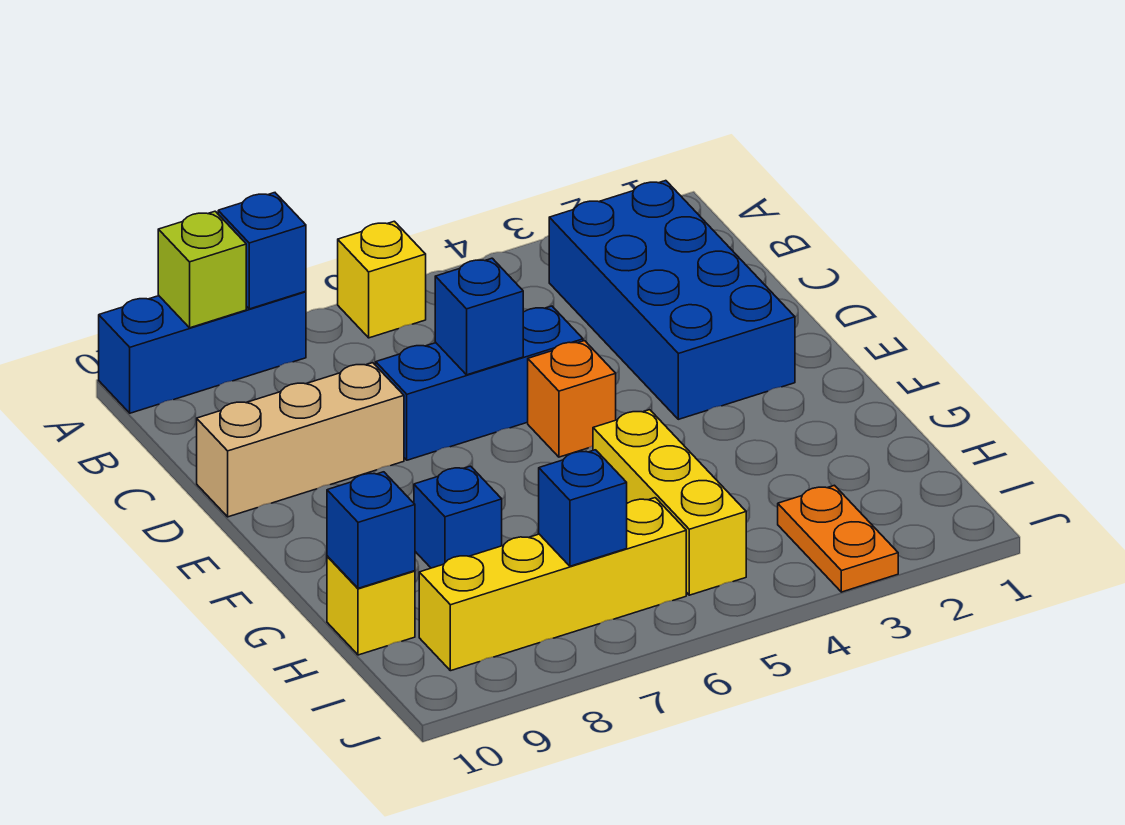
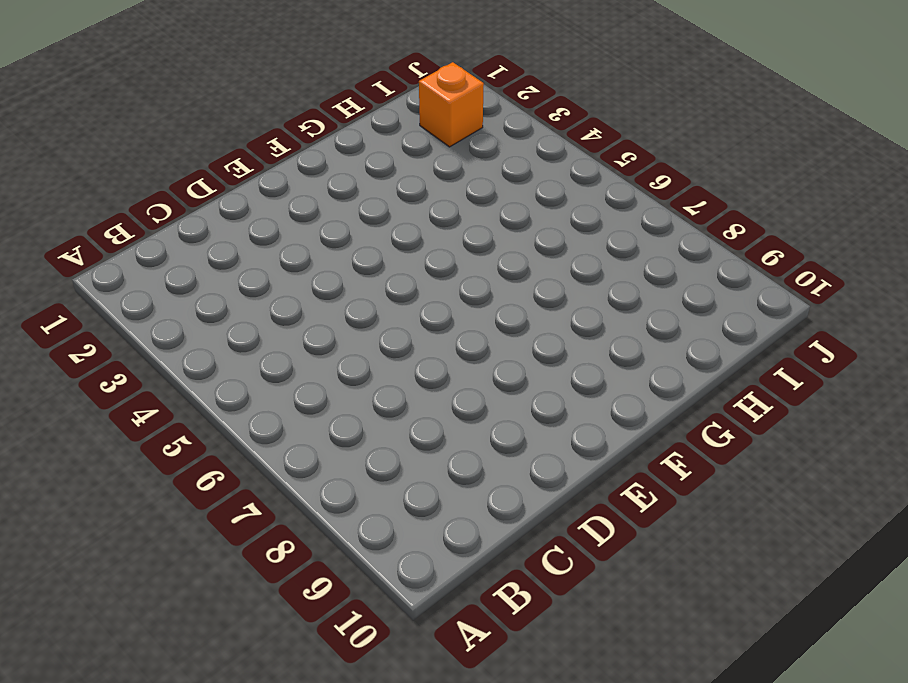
orange 1x1 brick [419,62,484,147] -> orange 1x1 brick moved to [528,341,616,457]
none -> yellow 1x1 brick [338,221,426,338]
none -> blue 1x3 brick [99,291,306,413]
none -> blue 2x4 brick [549,181,795,419]

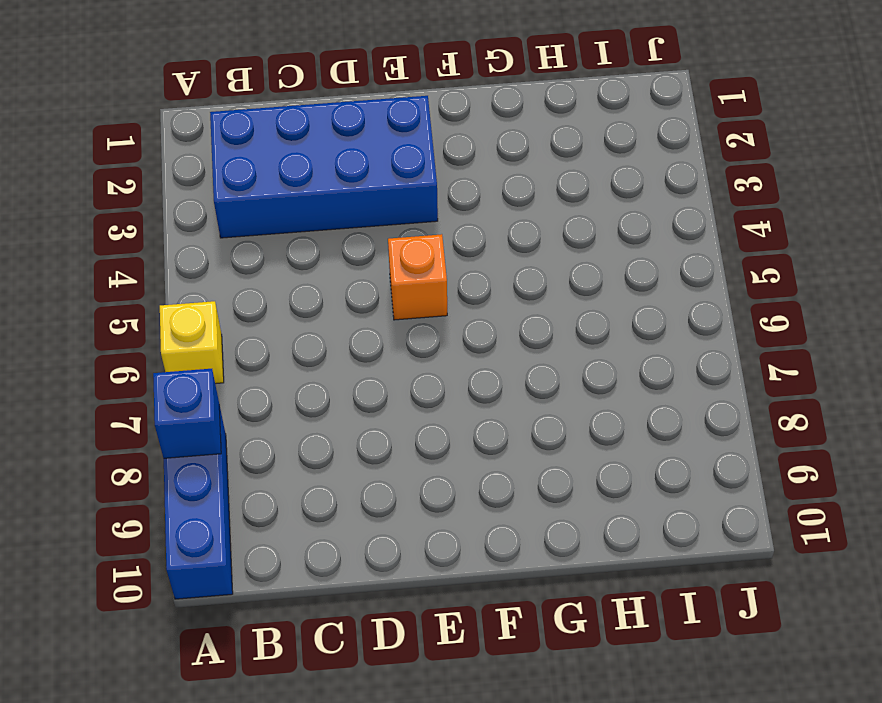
none -> blue 1x3 brick [376,306,583,460]
none -> tan 1x3 brick [197,363,404,517]
none -> yellow 1x3 brick [593,410,746,595]

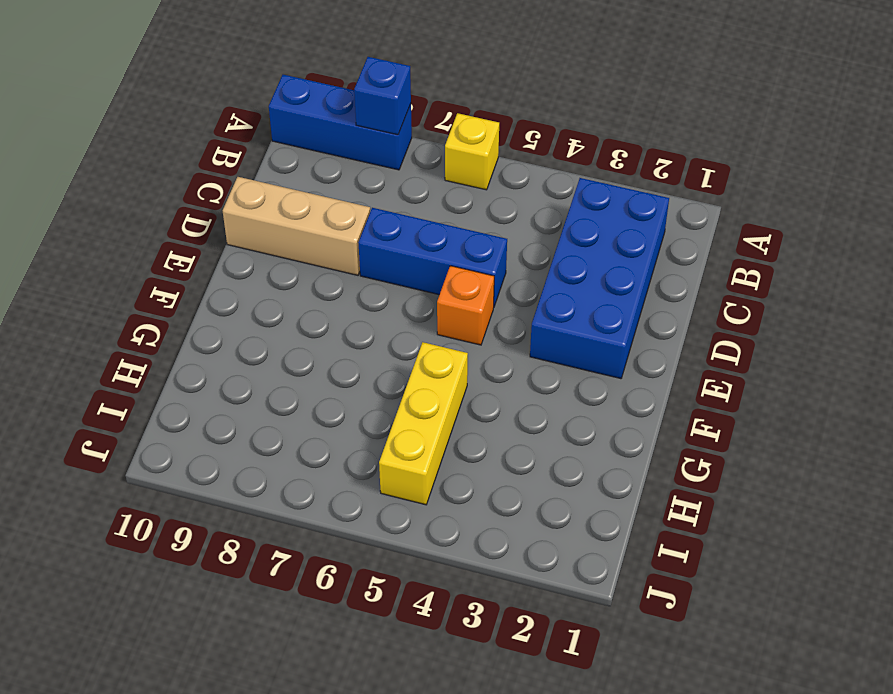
none -> blue 1x1 brick [414,466,502,568]
none -> yellow 1x1 brick [327,556,415,655]
none -> orange 1x2 plate [778,485,898,592]

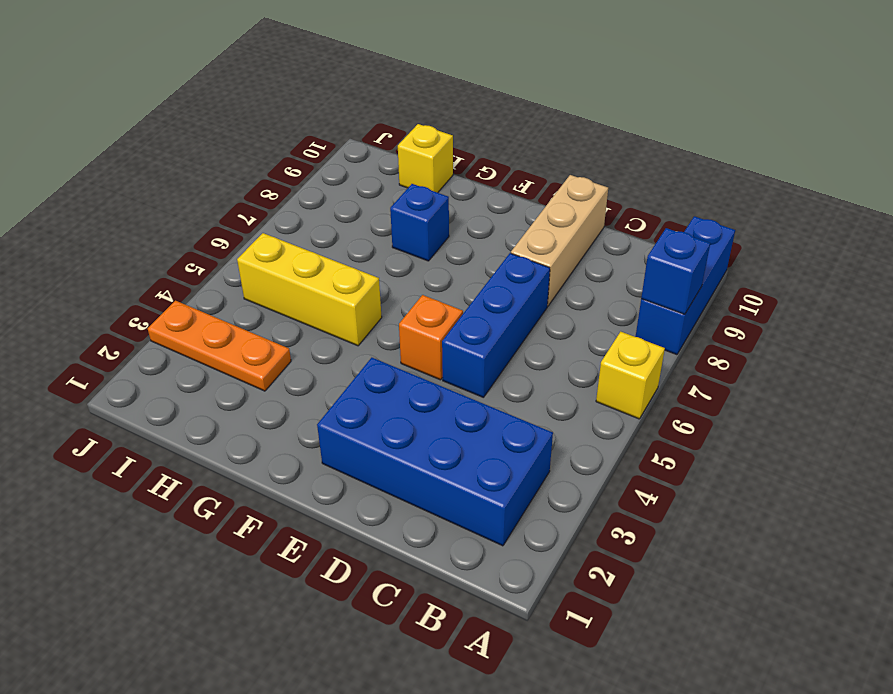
orange 1x3 plate [148,301,291,391] -> orange 1x2 plate [778,485,898,592]
none -> yellow 1x4 brick [419,498,686,671]
none -> lime 1x1 brick [158,211,246,328]
none -> blue 1x1 brick [435,258,523,375]

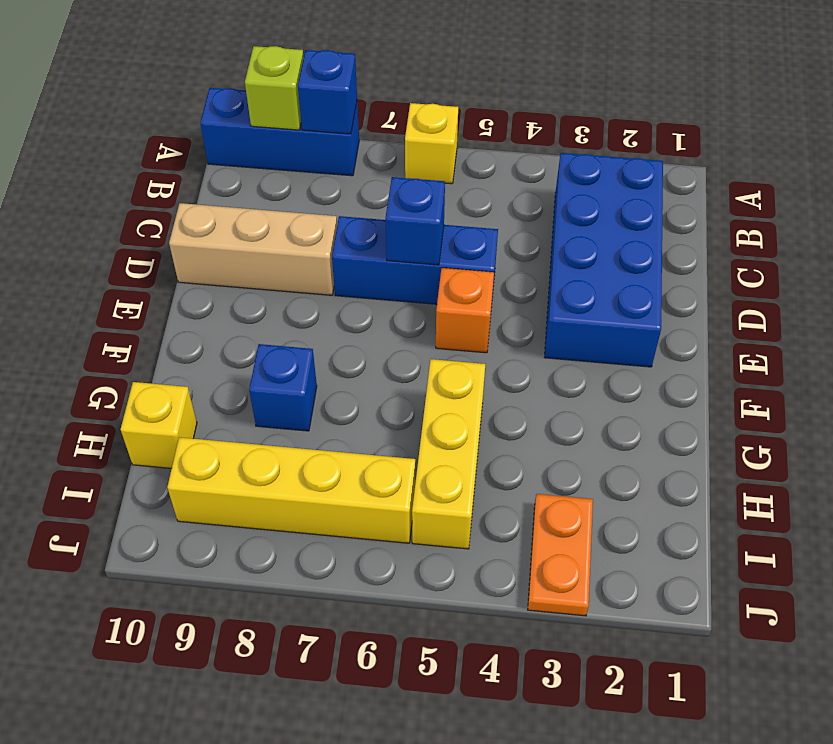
none -> blue 1x1 brick [327,472,415,588]
none -> blue 1x1 brick [539,450,627,566]

